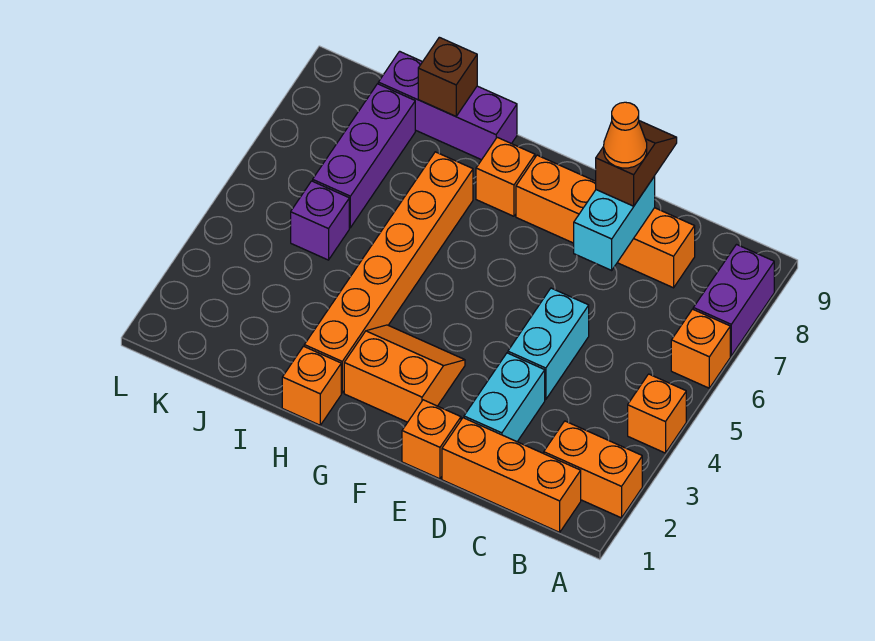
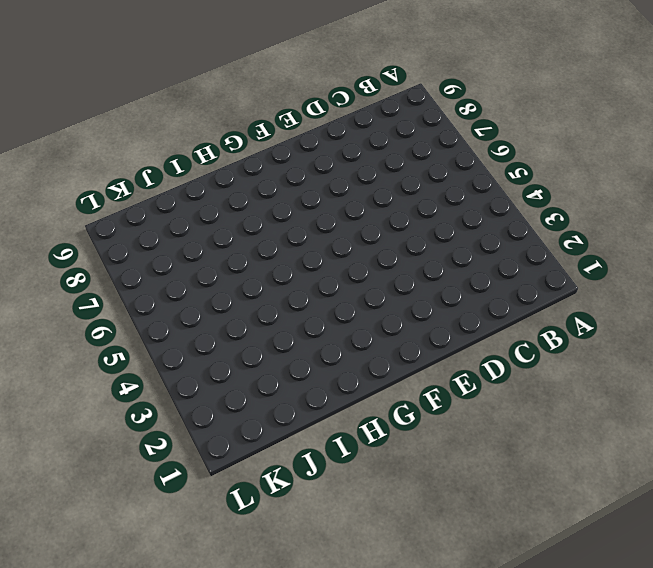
none -> orange 1x2 brick [544,421,642,518]
none -> orange 1x1 brick [628,374,686,453]
none -> orange 1x1 brick [671,309,730,388]

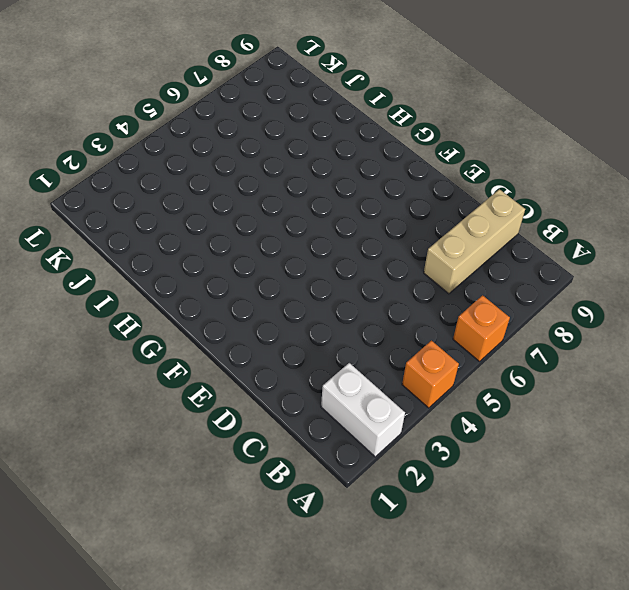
white 1x2 brick [321,363,405,457] -> orange 1x2 brick [544,421,642,518]
tan 1x3 brick [424,189,525,294] -> orange 1x4 brick [516,155,695,288]
none -> purple 1x2 brick [693,245,774,356]
none -> orange 1x3 brick [442,418,581,532]
none -> cyan 1x2 brick [464,353,545,442]

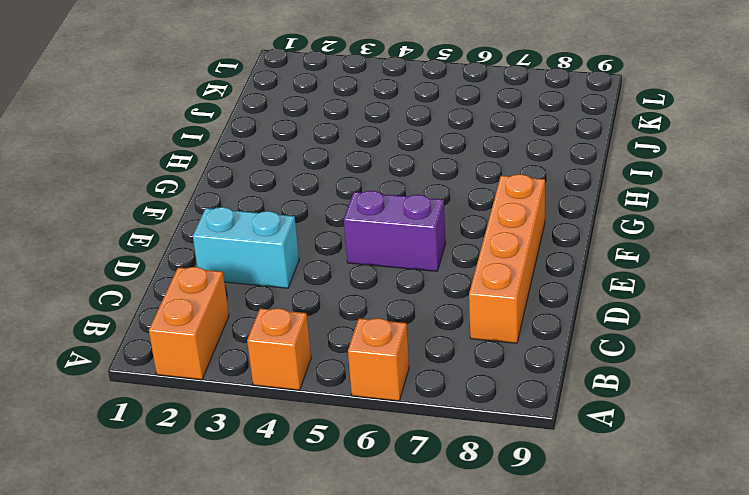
purple 1x2 brick [344,191,446,271] -> purple 1x2 brick moved to [693,245,774,356]
none -> orange 1x3 brick [442,418,581,532]
none -> cyan 1x2 brick [508,288,589,400]
none -> orange 1x1 brick [402,400,461,479]

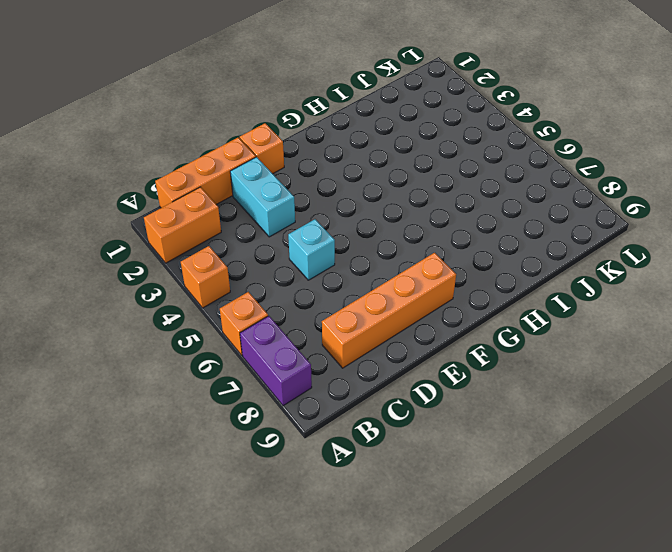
cyan 1x1 brick [288,219,335,280] -> cyan 1x2 brick [508,288,589,400]
none -> orange 2x2 slope [344,325,465,422]
none -> orange 1x1 brick [476,137,535,216]
none -> orange 1x1 brick [282,346,341,425]

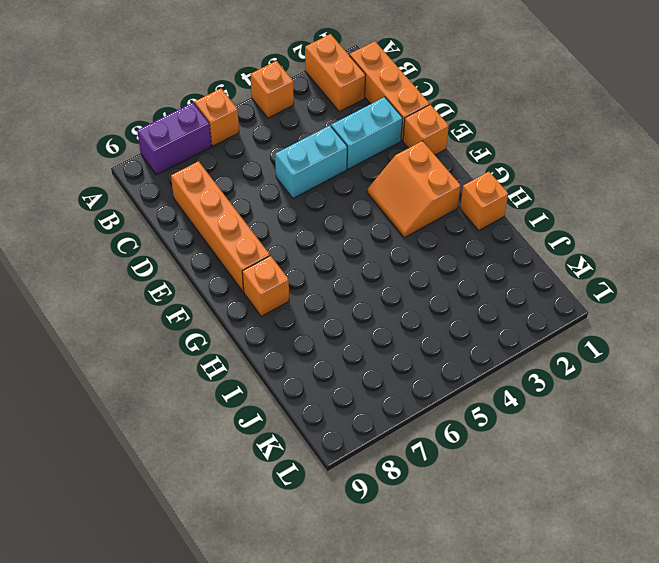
none -> orange 1x6 brick [304,152,473,393]
none -> purple 1x3 brick [378,51,517,160]
none -> purple 1x1 brick [291,181,349,260]

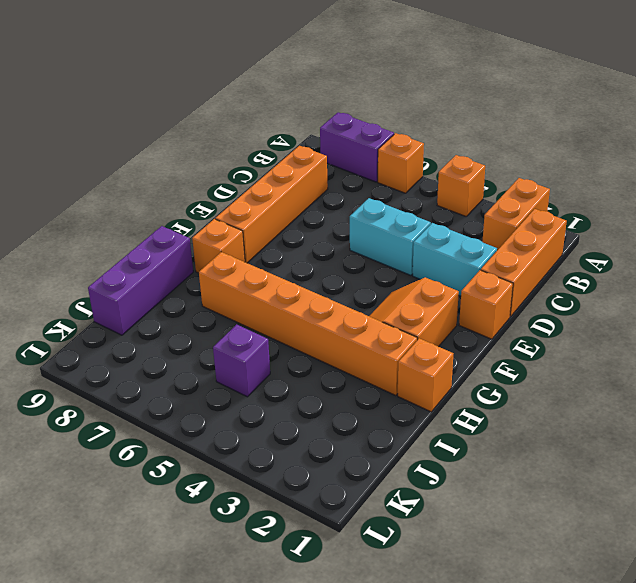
none -> purple 1x3 brick [313,84,415,228]
none -> cyan 1x2 brick [574,176,655,270]
none -> brown 1x1 brick [418,37,477,116]

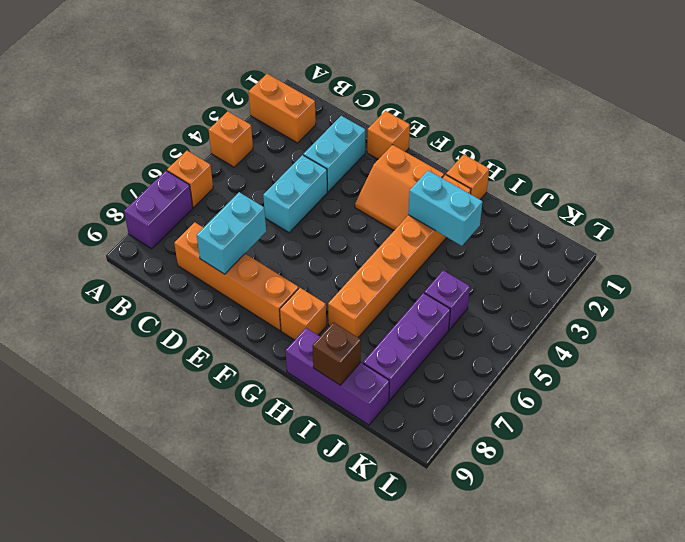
cyan 1x2 brick [408,170,482,246] -> none
none -> orange 1x3 brick [442,418,581,532]
none -> brown 1x2 slope [596,121,677,206]
none -> orange 1x1 cone [604,102,647,168]

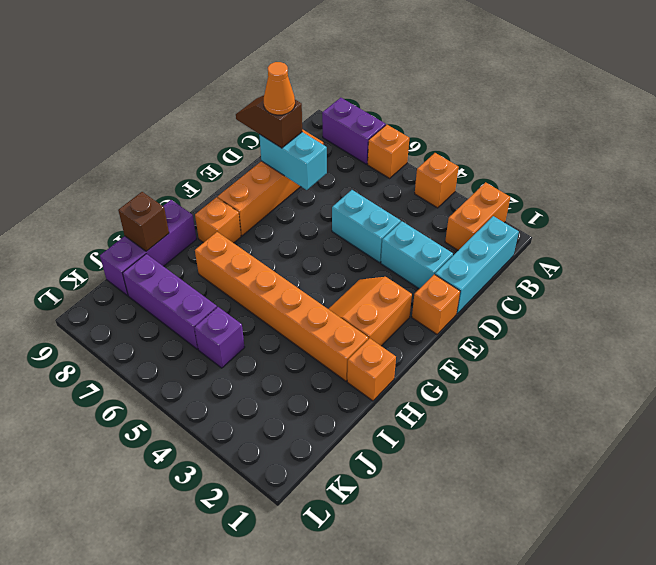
cyan 1x3 brick [435,216,519,313] -> orange 1x3 brick [442,418,581,532]

